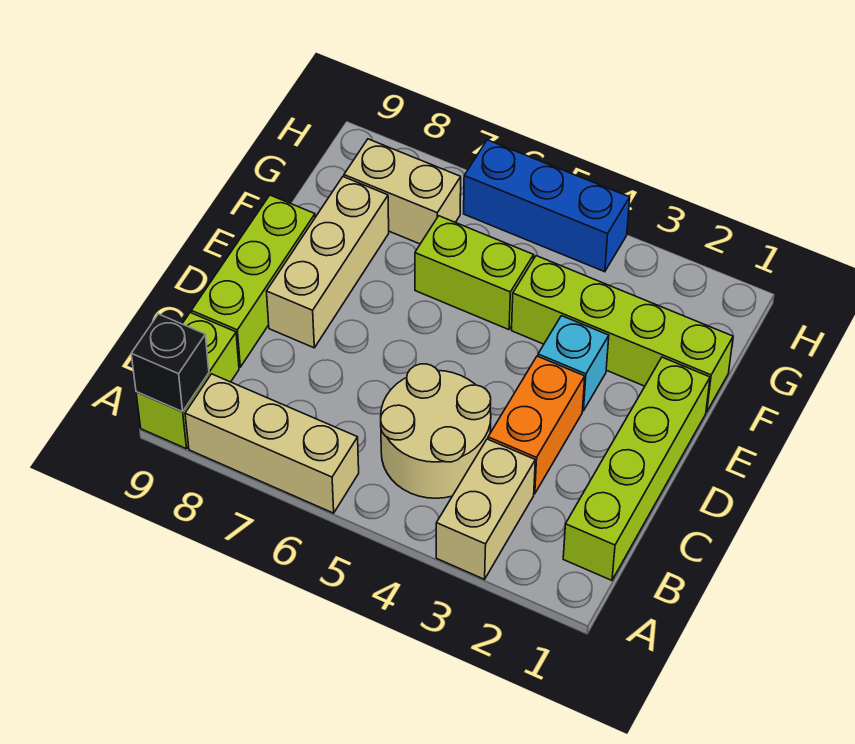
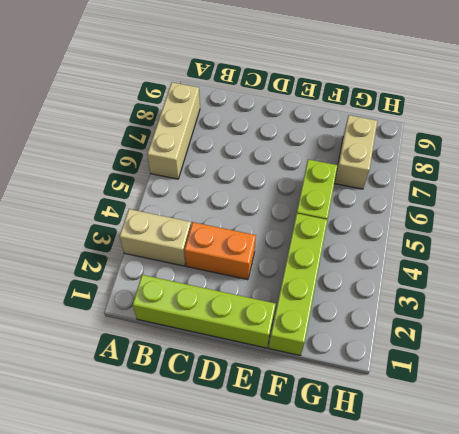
none -> lime 1x2 brick [136,313,239,449]
none -> tan 2x2 round brick [381,364,491,498]
none -> lime 1x3 brick [191,195,315,367]

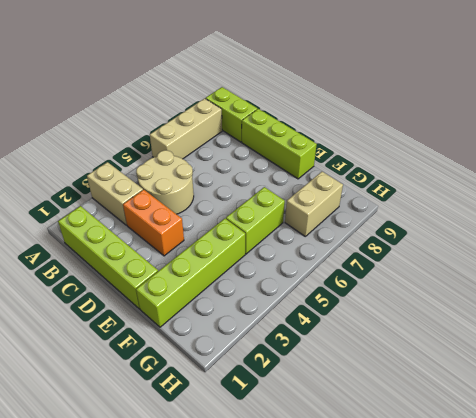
none -> tan 1x3 brick [266,177,389,348]
none -> cyan 1x1 brick [538,316,609,411]
none -> blue 1x3 brick [464,140,630,272]

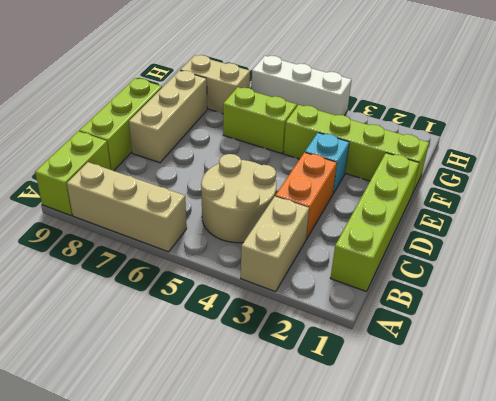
white 1x3 brick [252,56,352,115] -> blue 1x3 brick [464,140,630,272]
none -> black 1x1 brick [131,314,209,412]

